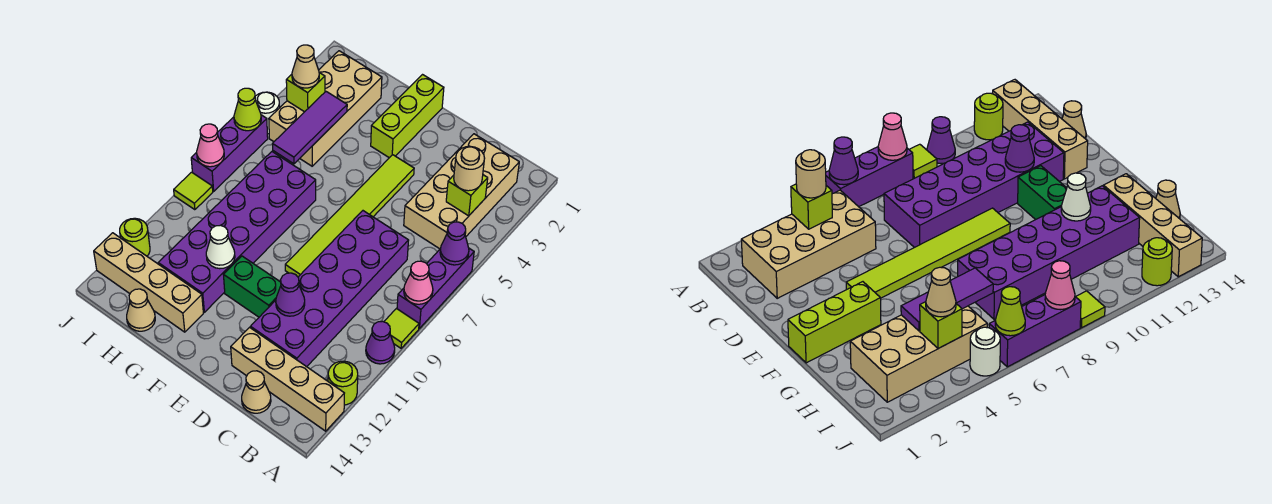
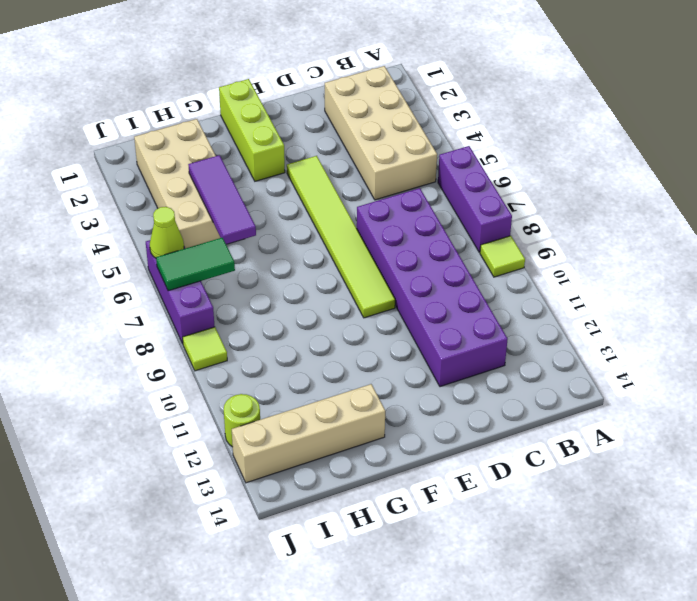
green 1x2 tile [156,238,235,291] -> none
none -> purple 1x1 cone [366,321,395,364]
none -> lime 1x1 round brick [328,361,358,405]
none -> tan 1x4 brick [231,327,344,431]
none -> tan 1x1 cone [242,371,271,413]

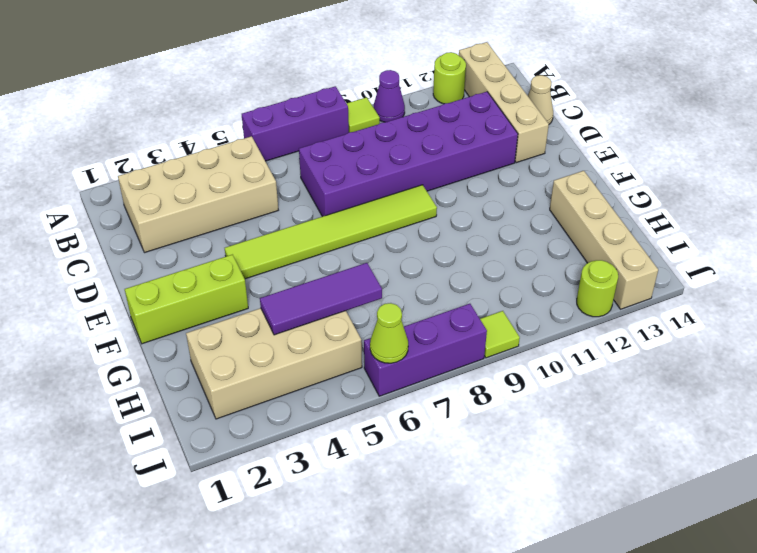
none -> green 1x2 brick [224,256,281,317]
none -> purple 2x6 brick [158,152,316,312]
none -> tan 1x1 cone [127,289,155,331]
none -> white 1x1 round brick [255,92,280,134]

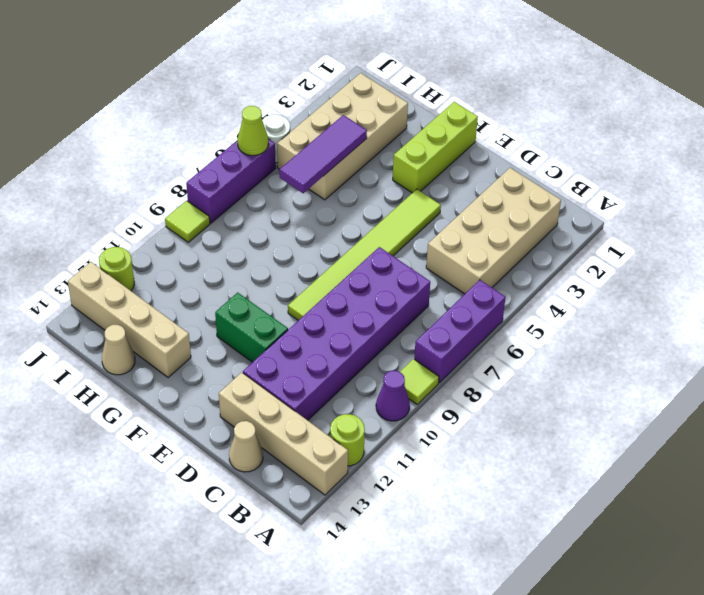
none -> purple 2x6 brick [158,152,316,312]
none -> purple 1x1 cone [440,222,469,265]
none -> pink 1x1 cone [404,261,433,304]
none -> lime 1x1 brick [446,175,488,216]

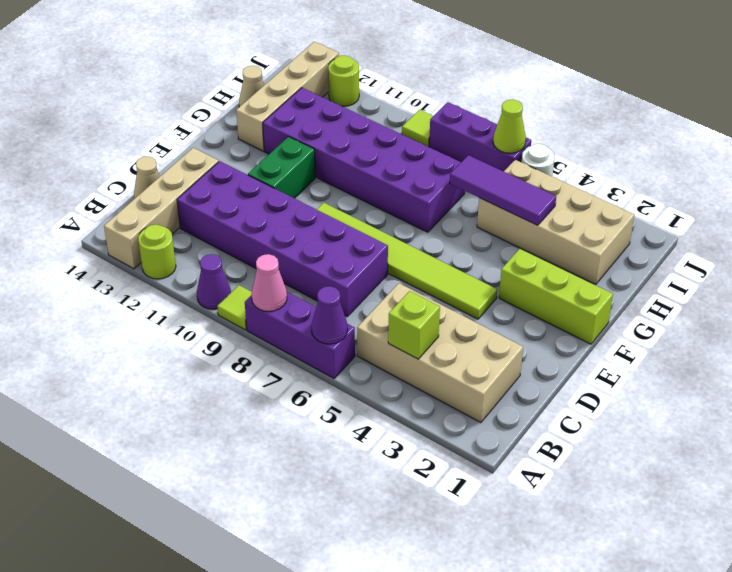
none -> purple 1x1 cone [276,273,305,316]
none -> white 1x1 cone [206,225,235,269]
none -> lime 1x1 brick [286,73,325,112]
none -> pink 1x1 cone [197,124,224,167]

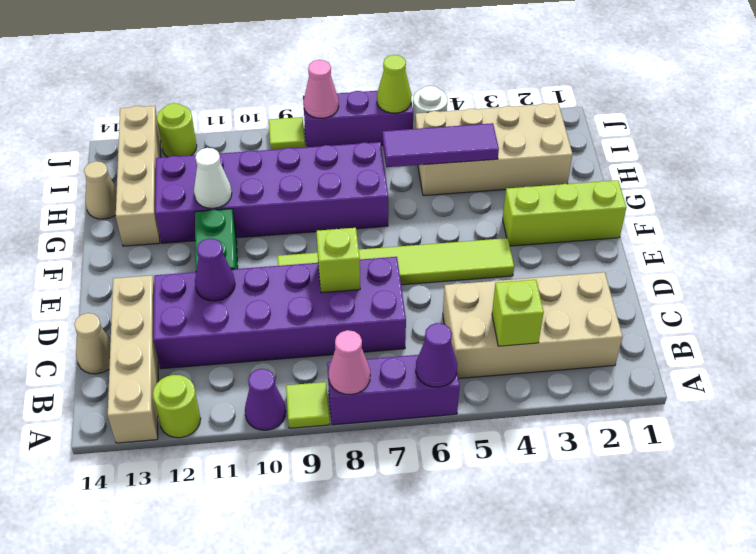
lime 1x1 brick [316,228,360,293] -> lime 1x1 brick moved to [286,73,325,112]
none -> tan 1x1 round brick [454,146,485,191]
none -> tan 1x1 cone [292,45,319,88]

